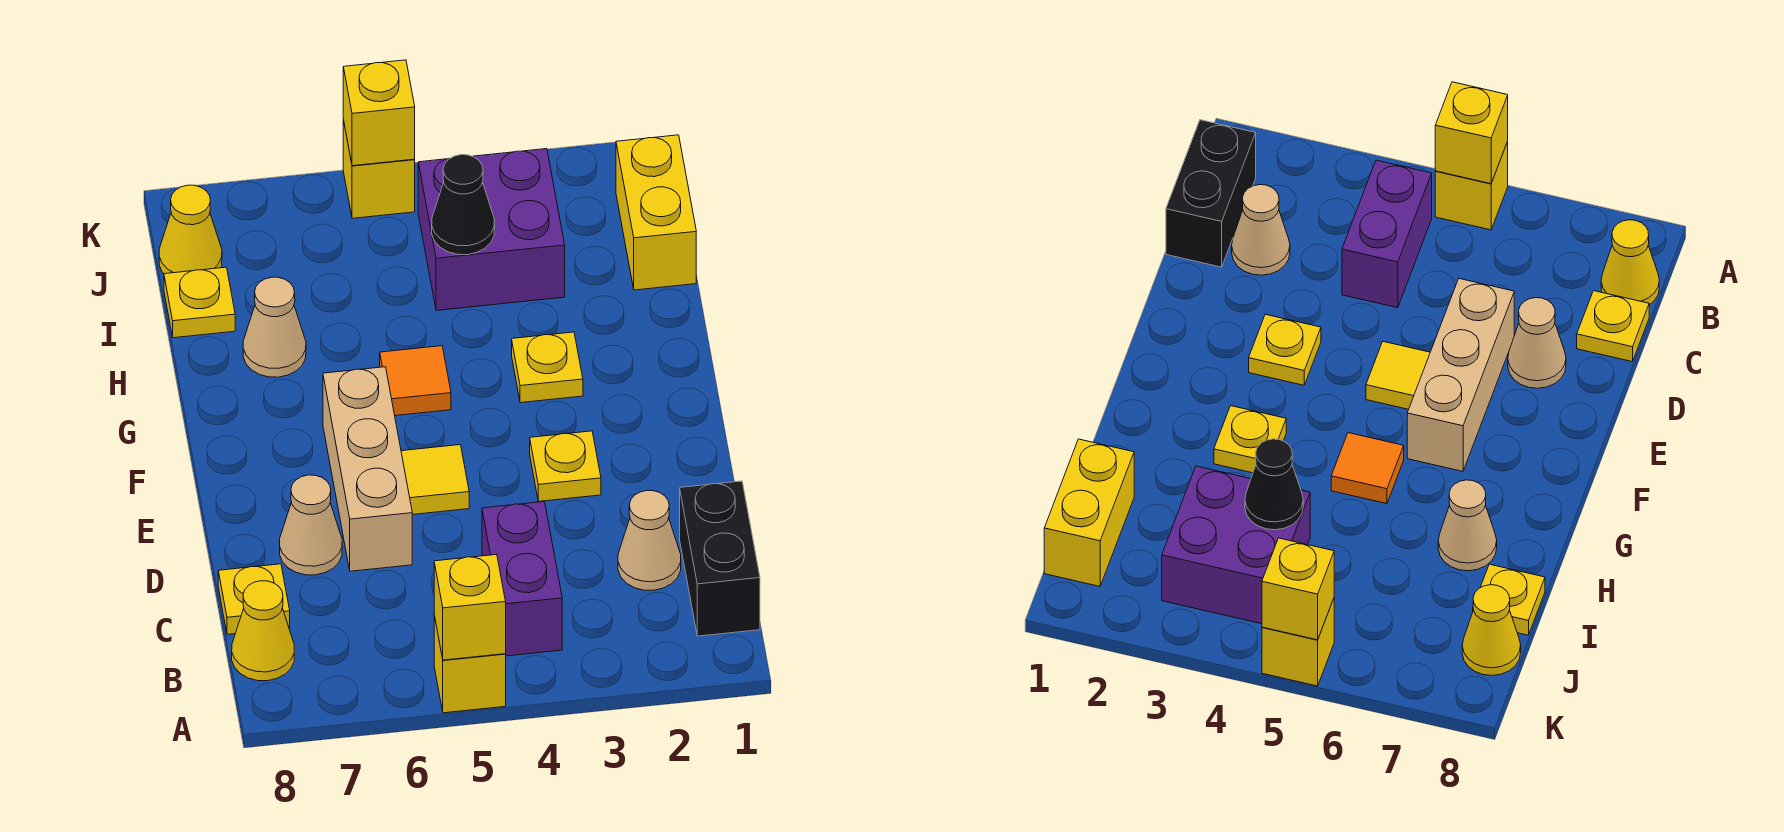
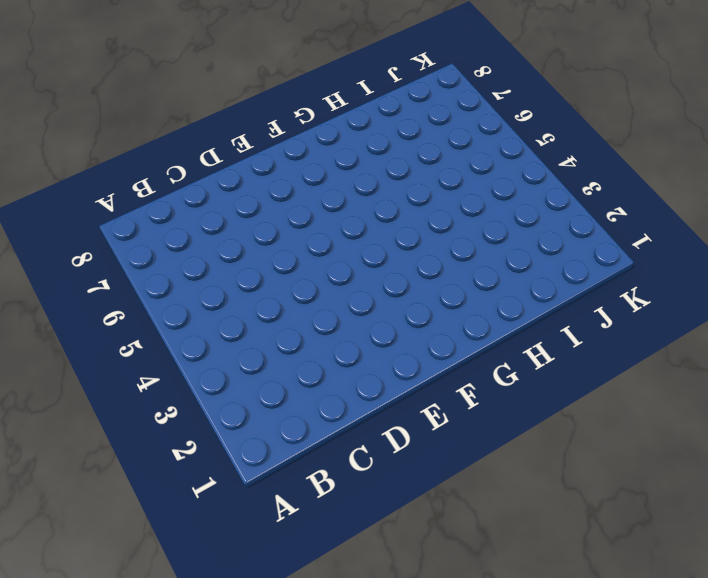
none -> yellow 1x1 brick [434,616,506,713]
none -> black 1x2 brick [680,481,760,636]
none -> purple 1x2 brick [482,502,562,656]

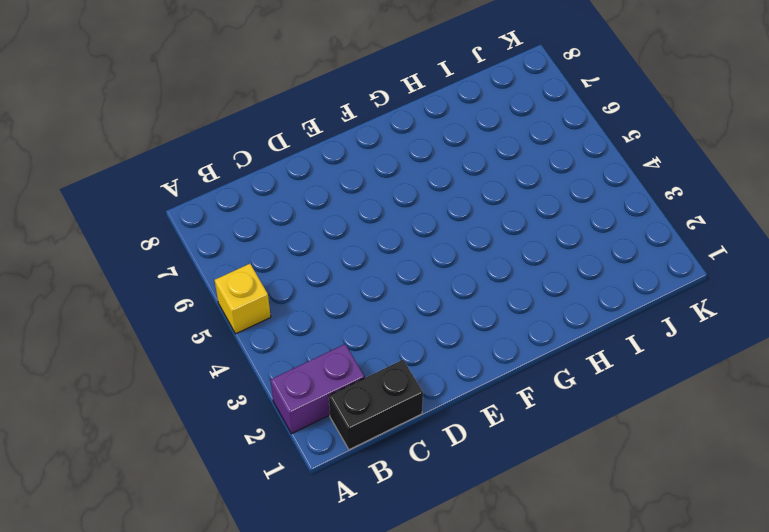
purple 1x2 brick [271,344,364,434] -> purple 1x2 brick moved to [482,502,562,656]
none -> yellow 1x1 cone [232,581,294,681]
none -> tan 1x1 cone [618,491,681,590]
none -> yellow 1x1 plate [218,564,290,634]

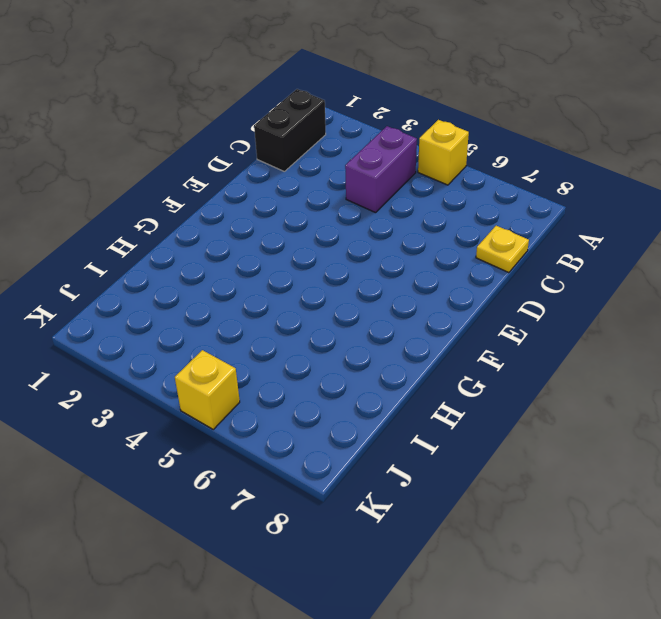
none -> yellow 1x1 cone [232,581,294,681]
none -> tan 1x1 cone [618,491,681,590]
none -> tan 1x3 brick [323,367,412,571]

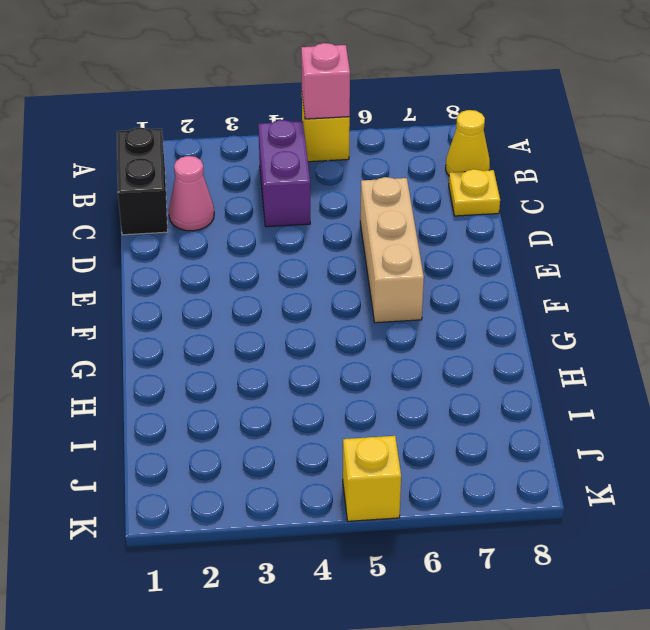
pink 1x1 brick [301,43,350,119] -> yellow 1x1 brick [434,554,506,660]
pink 1x1 cone [169,156,214,231] -> tan 1x1 cone [618,491,681,590]
none -> tan 1x1 cone [280,475,342,575]
none -> yellow 1x1 plate [530,431,601,501]
none -> yellow 1x1 tile [401,445,469,515]

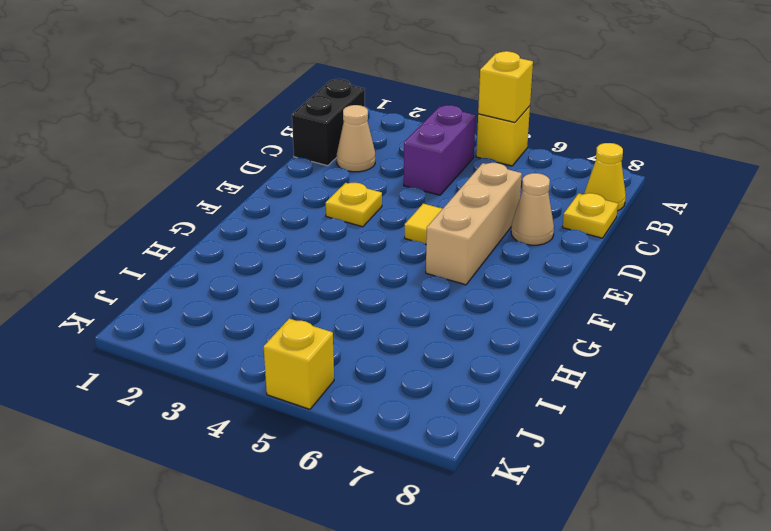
none -> yellow 1x1 plate [512,332,583,403]
none -> orange 1x1 tile [380,346,451,416]
none -> tan 1x1 cone [243,277,306,377]

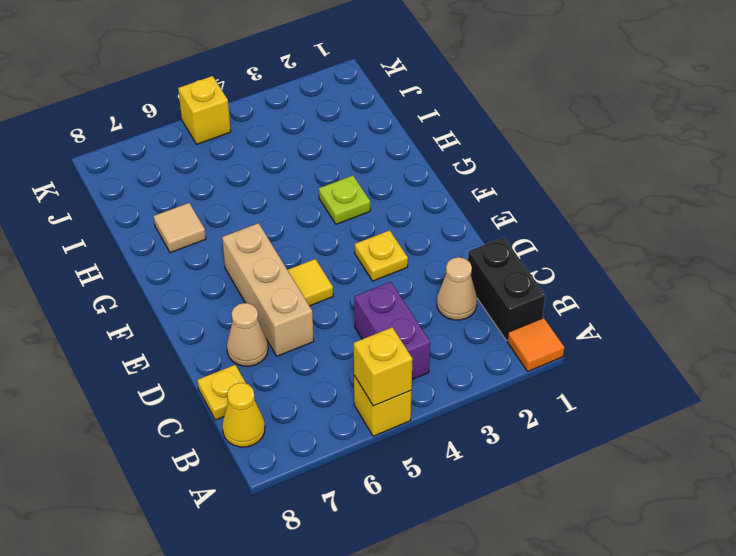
orange 1x1 tile [507,318,564,371] -> orange 1x1 tile moved to [380,346,451,416]
lime 1x1 plate [319,176,370,224] -> yellow 1x1 plate [512,332,583,403]
tan 1x1 tile [154,203,206,253] -> tan 1x1 cone [243,277,306,377]
none -> yellow 1x2 brick [616,135,696,290]
none -> purple 2x2 brick [418,149,565,311]
none -> yellow 1x1 plate [164,267,235,338]

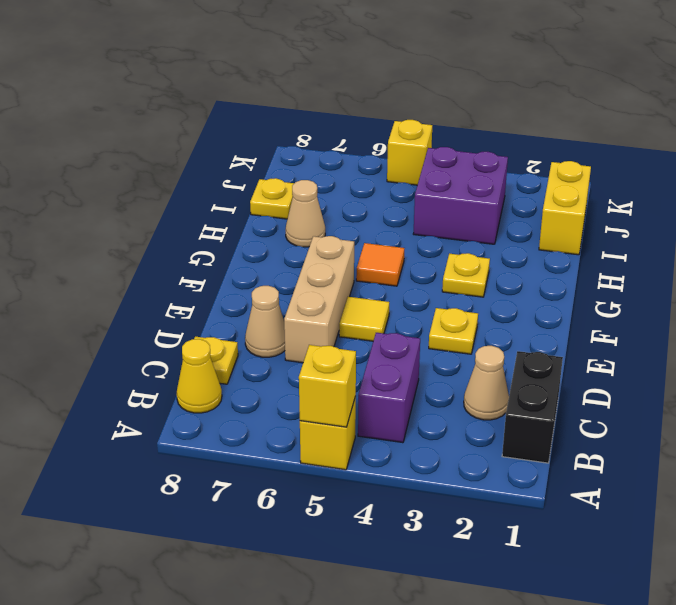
none -> yellow 1x1 cone [159,185,222,274]
none -> black 1x1 cone [432,155,495,255]
none -> yellow 1x1 brick [343,60,415,166]

